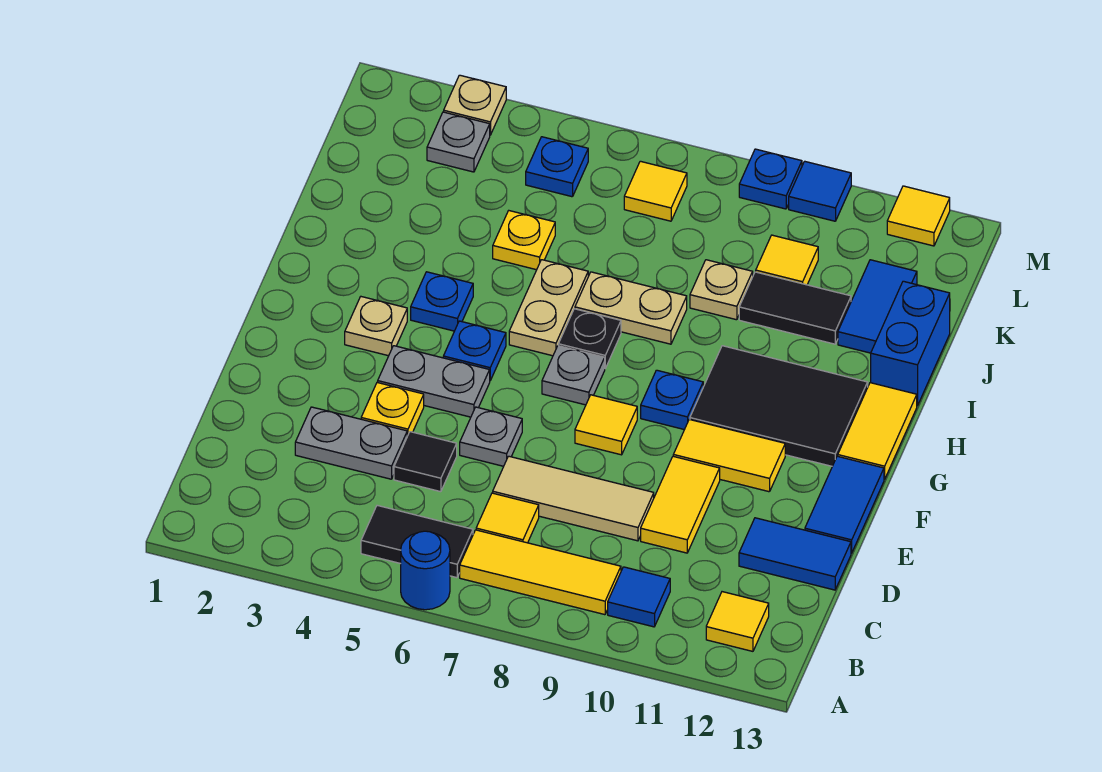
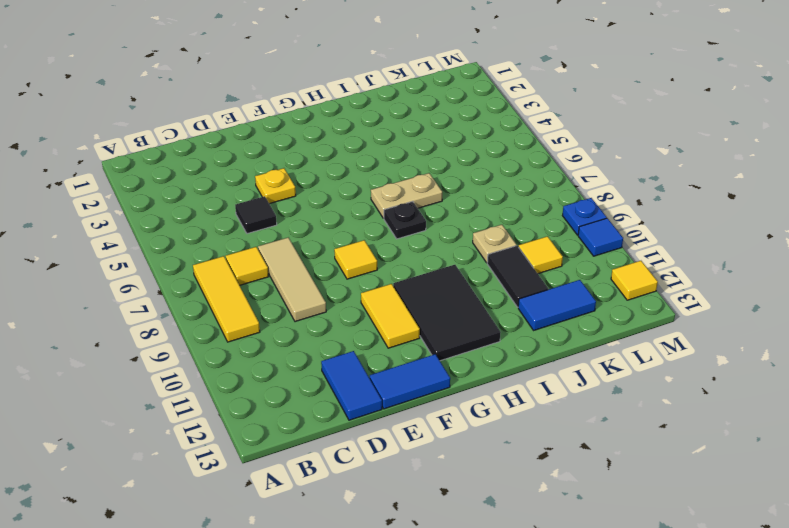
none -> blue 1x1 round brick [401,531,450,610]
none -> black 1x2 tile [361,505,473,578]
none -> blue 1x1 tile [608,567,670,627]
none -> yellow 1x1 tile [706,592,769,651]

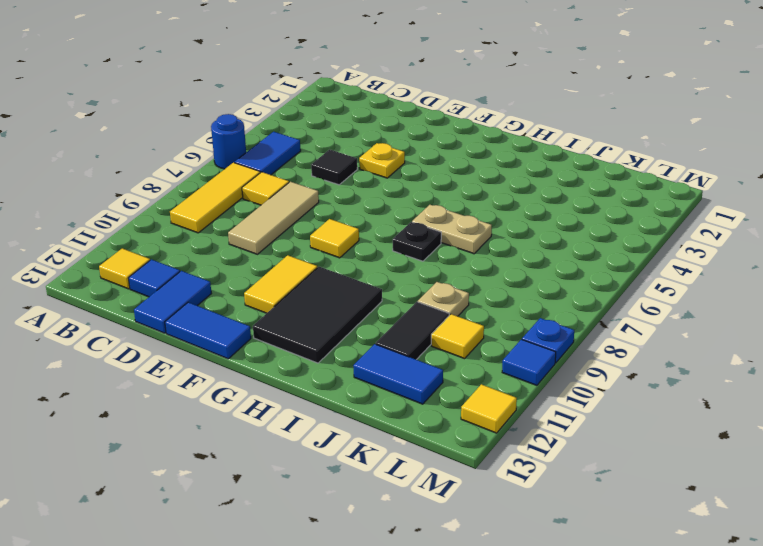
blue 1x2 tile [234,132,301,175] -> black 1x2 tile [361,505,473,578]
blue 1x1 tile [129,260,180,297] -> blue 1x1 tile moved to [608,567,670,627]
none -> grey 1x2 plate [295,407,407,479]
none -> yellow 1x2 tile [641,456,720,553]
none -> grey 1x1 plate [460,407,522,466]
none -> grey 1x2 plate [378,346,490,417]

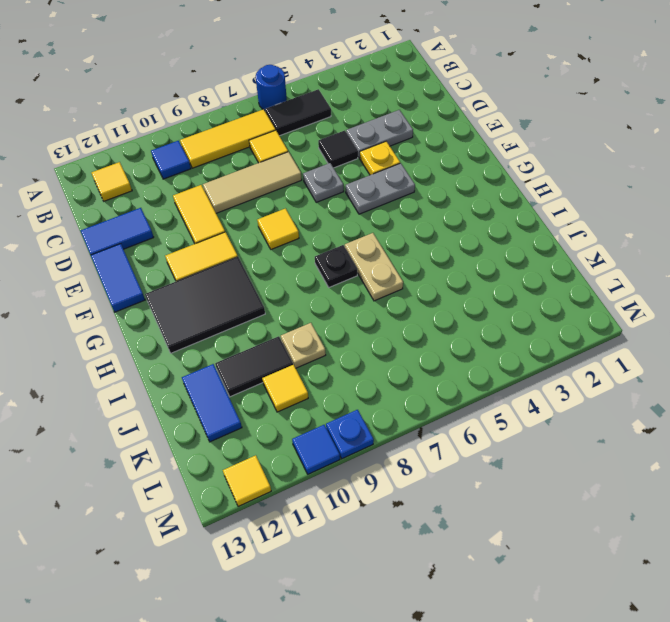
none -> tan 1x1 plate [345,297,407,356]
none -> blue 1x1 plate [443,321,506,380]
none -> grey 1x1 plate [542,346,605,405]
none -> blue 1x1 plate [641,370,703,430]

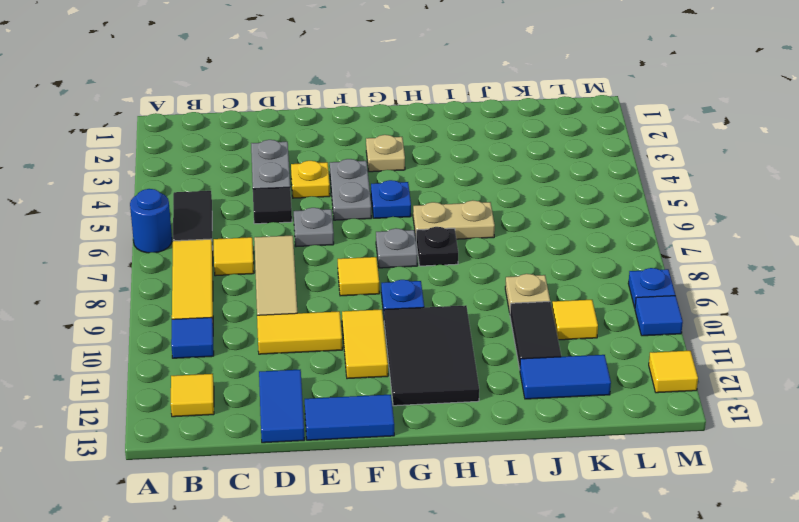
none -> yellow 1x2 tile [838,383,917,479]
none -> blue 1x1 plate [411,272,473,331]
none -> tan 1x2 plate [575,272,687,344]
none -> blue 1x2 brick [871,281,950,406]

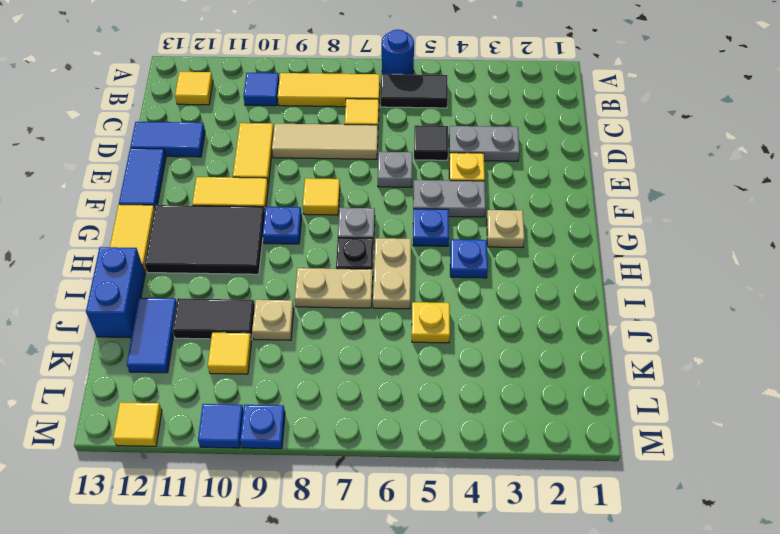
none -> grey 1x1 plate [427,112,490,172]
none -> blue 1x1 plate [526,137,588,197]
none -> yellow 1x1 tile [624,161,687,221]
none -> tan 1x1 plate [444,75,506,135]

